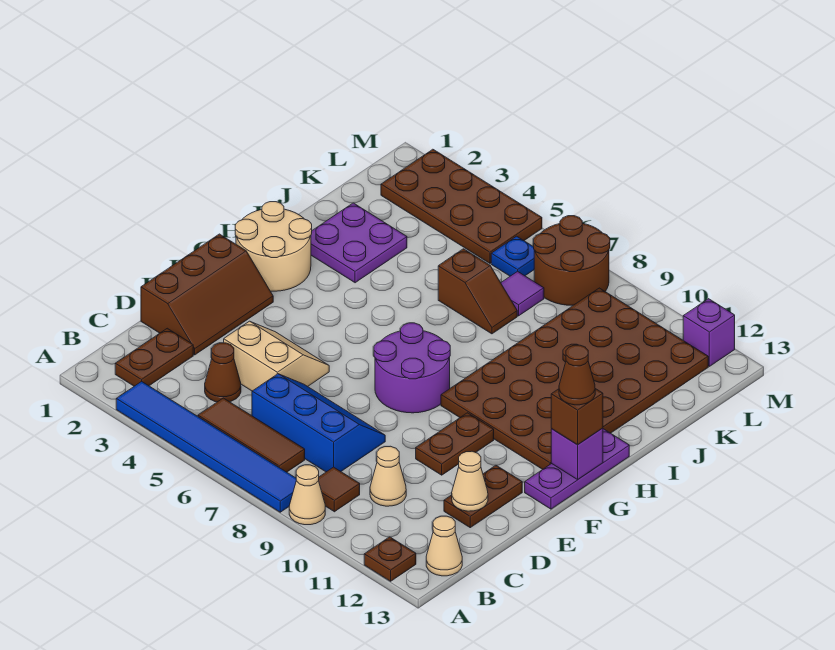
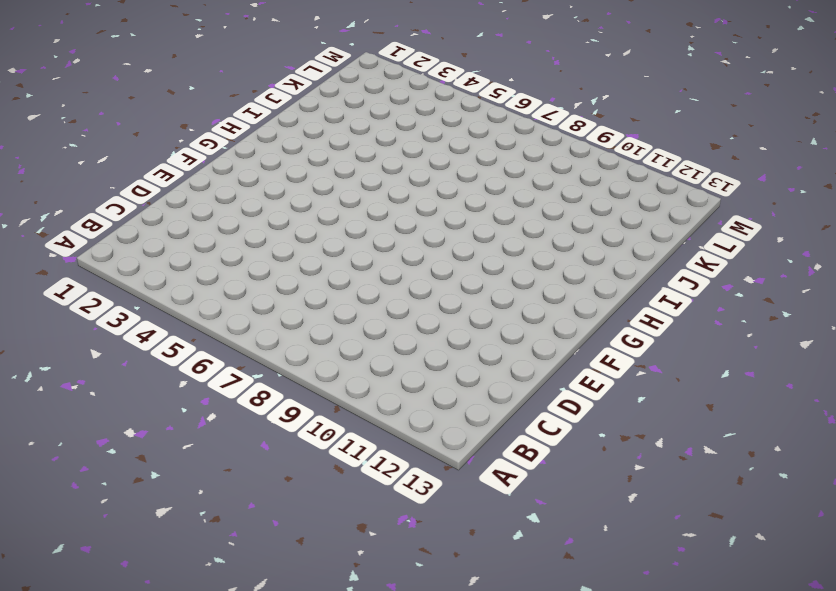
none -> blue 1x6 tile [116,381,296,512]
none -> tan 1x1 cone [289,465,325,525]
none -> brown 1x1 plate [364,537,416,581]

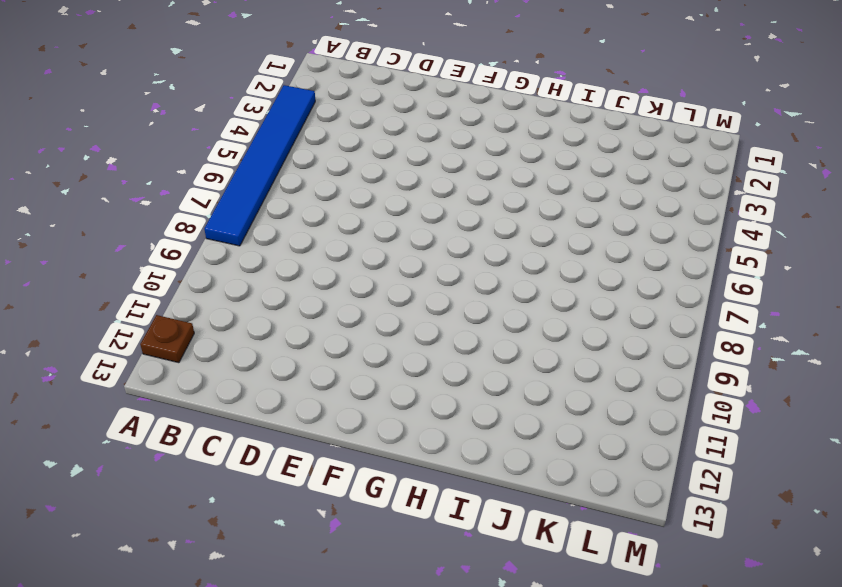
none -> tan 1x1 cone [289,465,325,525]
none -> brown 1x2 plate [115,328,193,386]
none -> brown 1x3 tile [198,398,305,472]

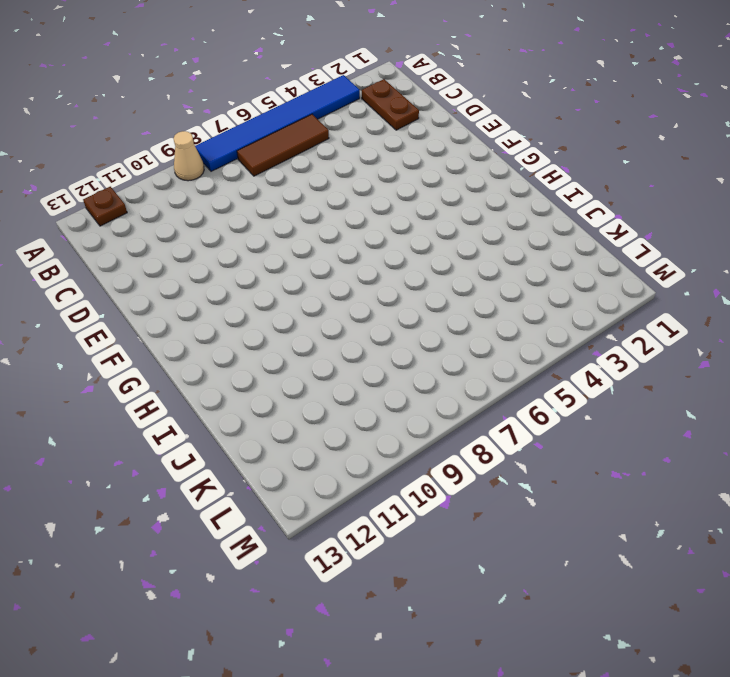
none -> brown 1x1 tile [319,467,360,512]
none -> tan 1x1 cone [426,516,462,576]
none -> brown 1x1 cone [205,343,241,402]

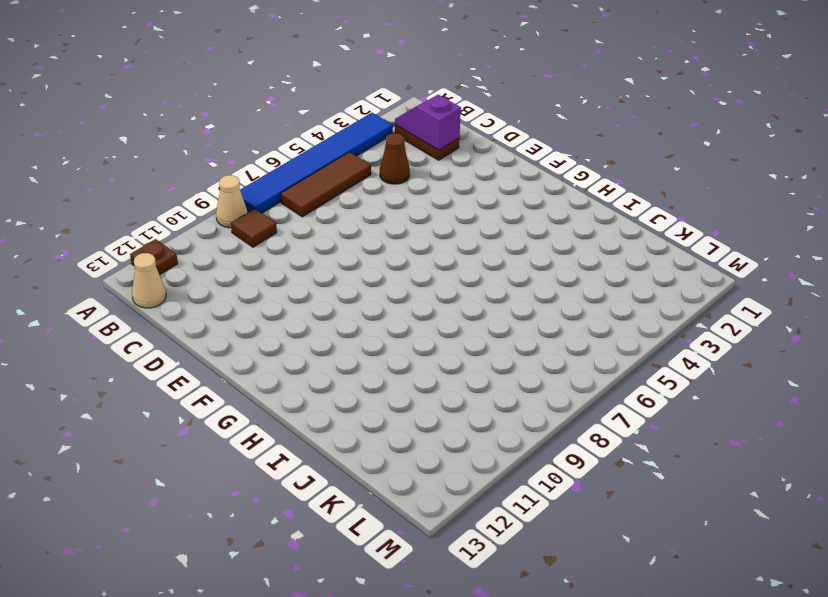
purple 1x2 slope [395,95,461,150] -> none
none -> blue 2x3 slope [252,374,385,472]
none -> tan 1x1 cone [370,446,406,506]
none -> brown 2x3 slope [141,234,273,355]

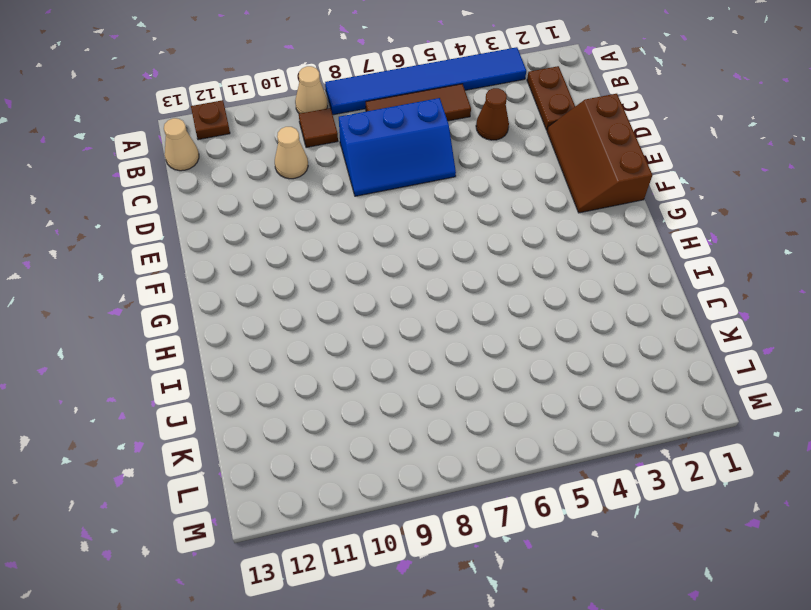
none -> tan 2x2 slope [224,321,329,391]
none -> brown 1x2 plate [444,465,522,528]
none -> brown 1x2 plate [416,413,494,475]

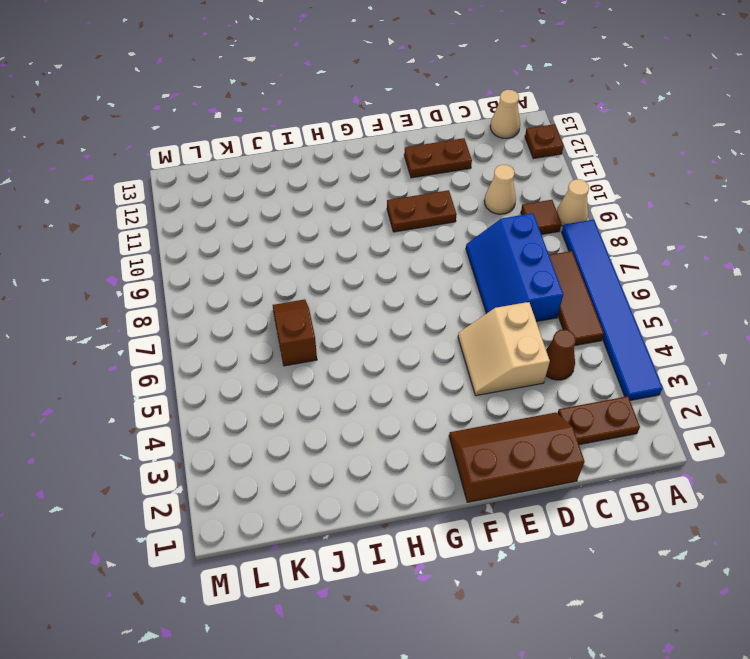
none -> purple 2x2 round brick [374,323,450,413]
none -> purple 1x3 plate [525,429,629,509]
none -> tan 2x2 round brick [235,202,312,291]

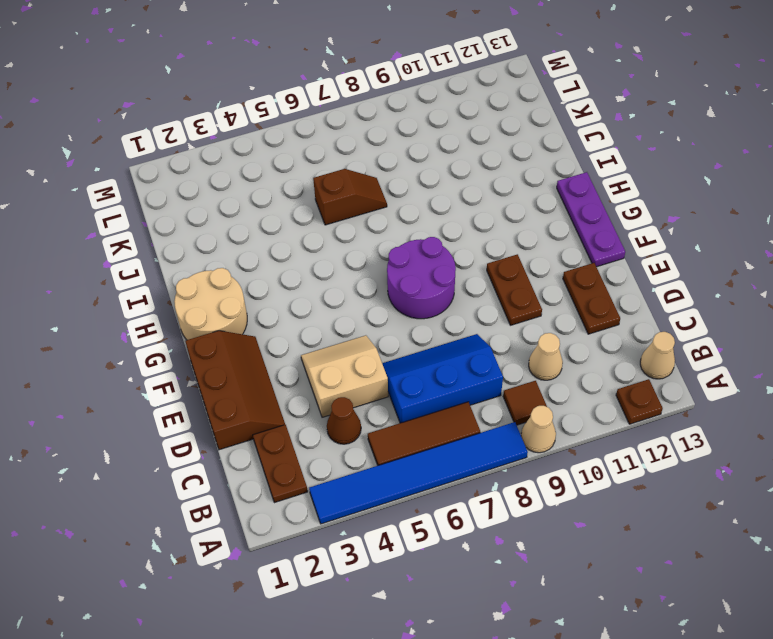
none -> brown 4x6 plate [441,288,708,469]
none -> purple 2x2 plate [311,203,407,283]
none -> purple 1x1 tile [501,271,544,316]

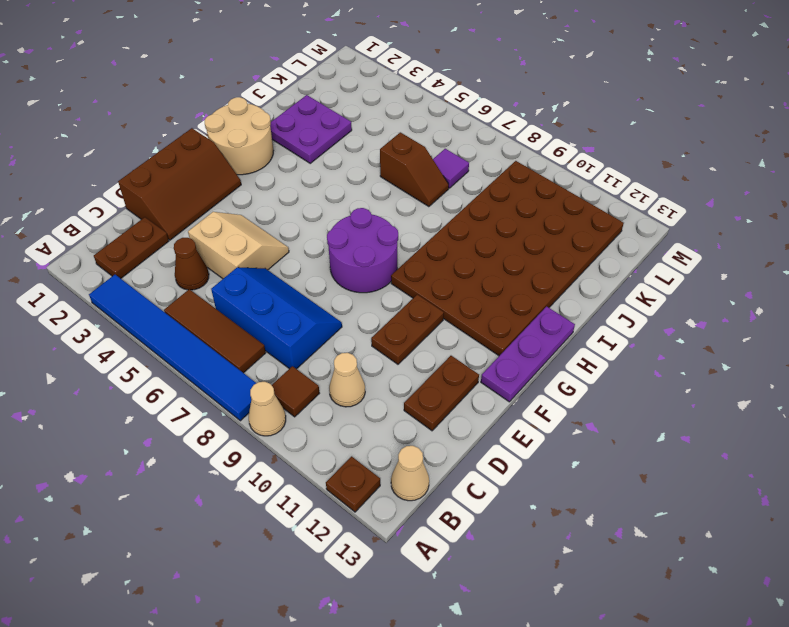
none -> brown 2x4 plate [381,149,542,263]
none -> blue 1x1 plate [491,236,534,276]
none -> brown 2x2 round brick [534,216,610,305]

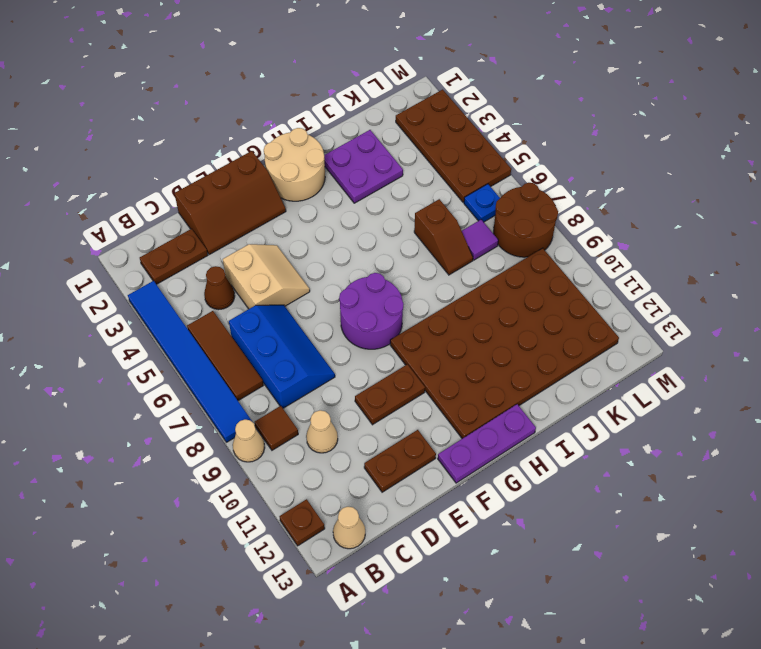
none -> purple 1x1 brick [683,299,735,366]
none -> tan 1x1 cone [452,451,488,511]
none -> purple 1x1 brick [551,428,603,479]

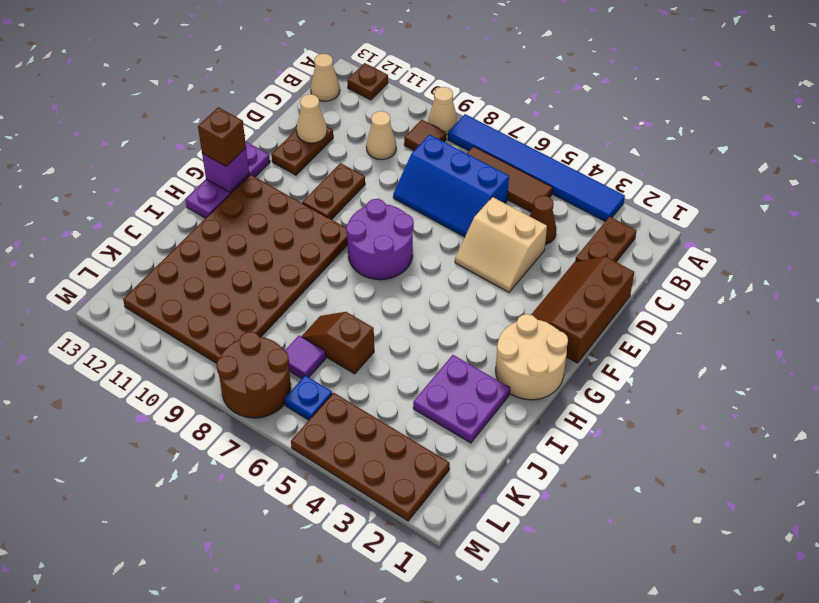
none -> purple 1x1 brick [683,299,735,366]
none -> brown 1x1 cone [559,345,595,405]

